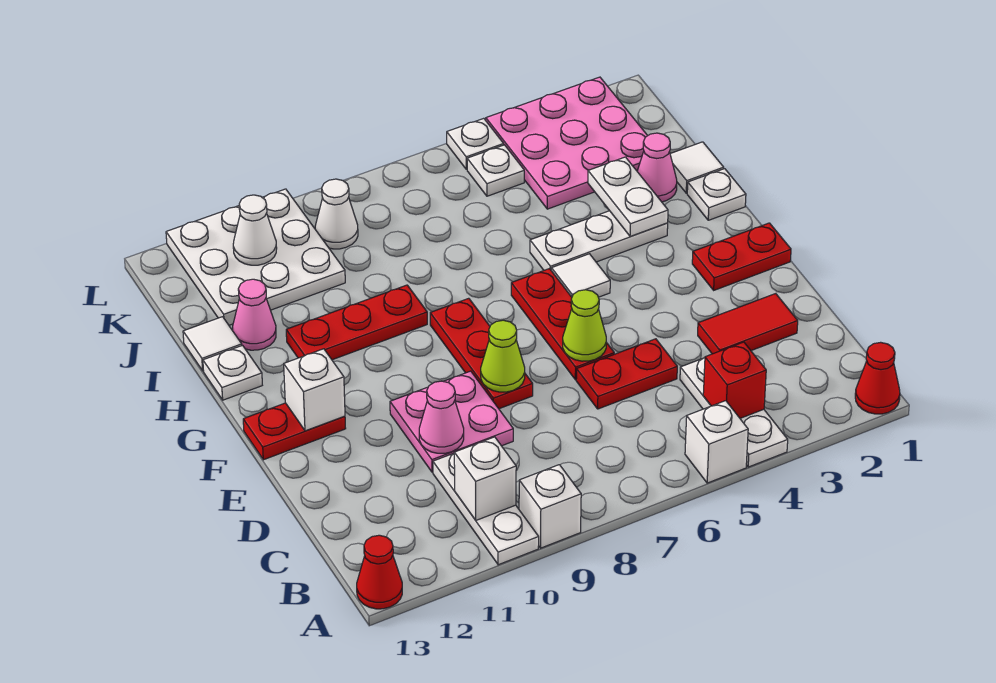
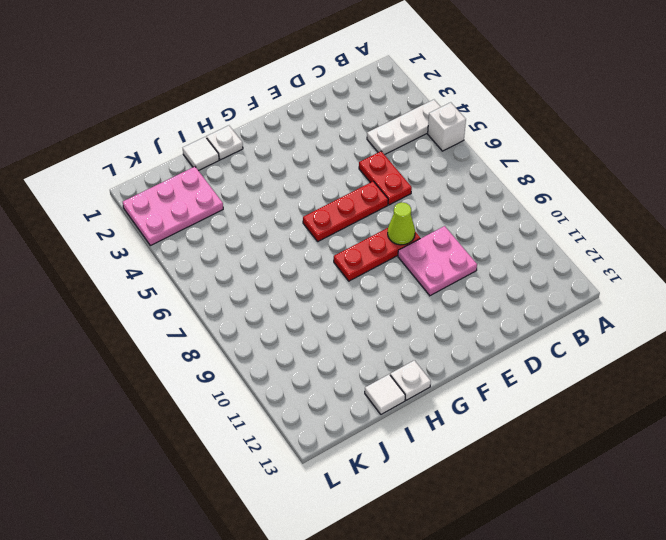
pink 2x3 plate [123,167,223,246] -> pink 3x3 plate [486,77,648,209]
none -> red 1x1 cone [855,342,900,414]
none -> white 1x1 brick [519,465,581,548]
none -> white 1x3 plate [433,453,539,565]
none -> red 1x1 cone [357,535,402,609]

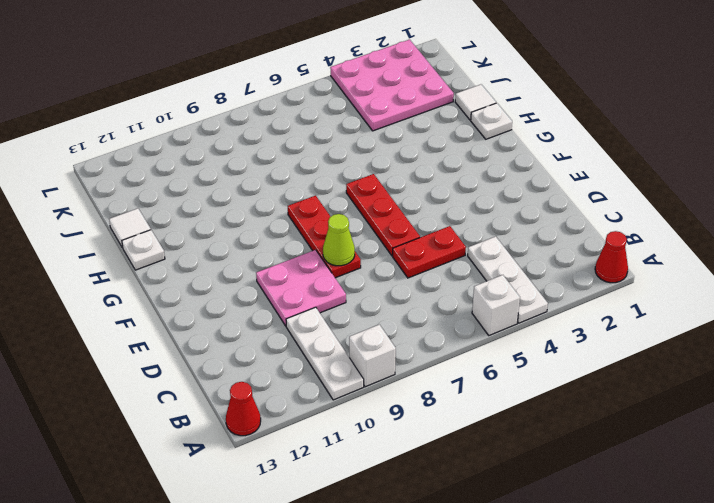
none -> red 1x2 tile [698,294,798,354]
none -> red 1x2 plate [692,223,791,290]
none -> red 1x2 plate [243,403,346,460]
none -> white 1x1 tile [551,254,610,297]

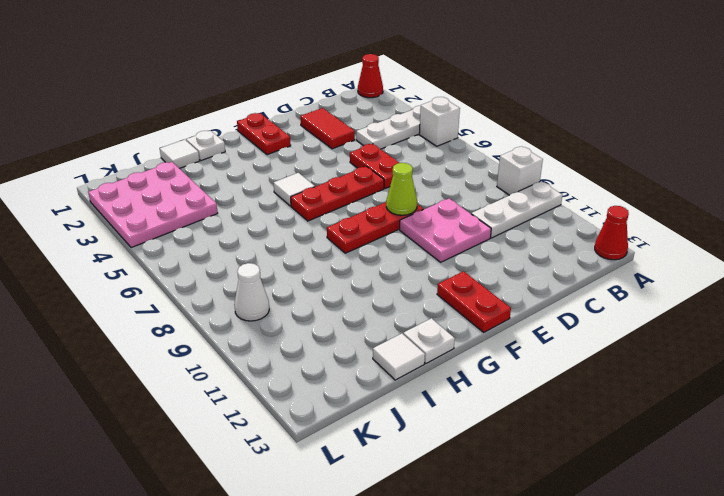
none -> white 1x3 plate [530,211,668,270]
none -> red 1x3 plate [286,285,427,360]
none -> pink 1x1 cone [637,133,677,202]
none -> pink 1x1 cone [233,279,276,350]

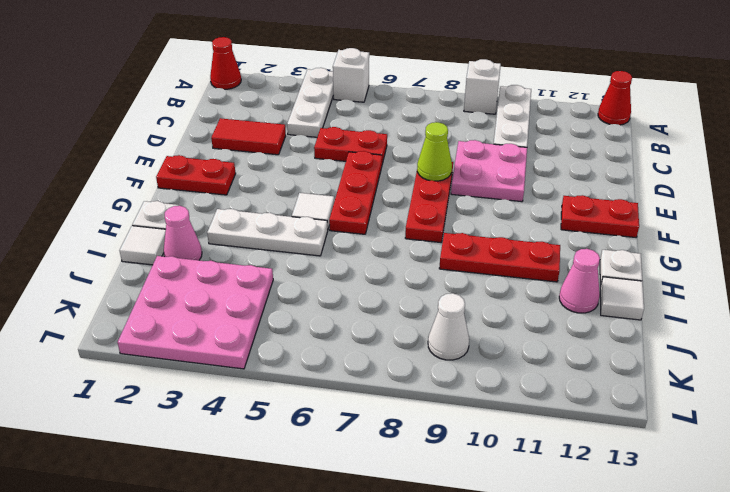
none -> white 3x3 plate [166,189,345,325]
none -> white 1x1 plate [467,145,524,196]
none -> white 1x1 plate [447,118,504,169]
none -> red 1x1 brick [703,342,766,418]

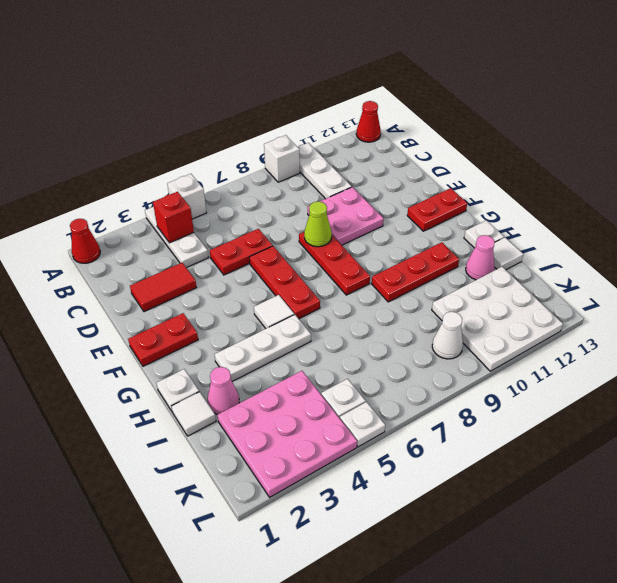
none -> white 1x1 brick [454,437,516,520]
none -> pink 1x1 cone [419,381,464,453]
none -> lime 1x1 cone [563,290,606,361]
none -> white 1x1 brick [284,349,345,431]

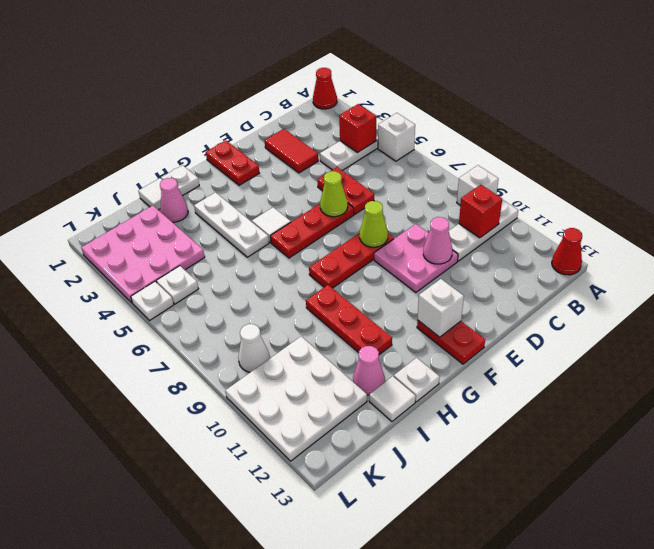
red 1x1 brick [459,185,502,238] -> white 1x1 brick [454,437,516,520]
none -> white 1x2 plate [588,157,668,236]
none -> white 1x1 cone [233,195,277,265]

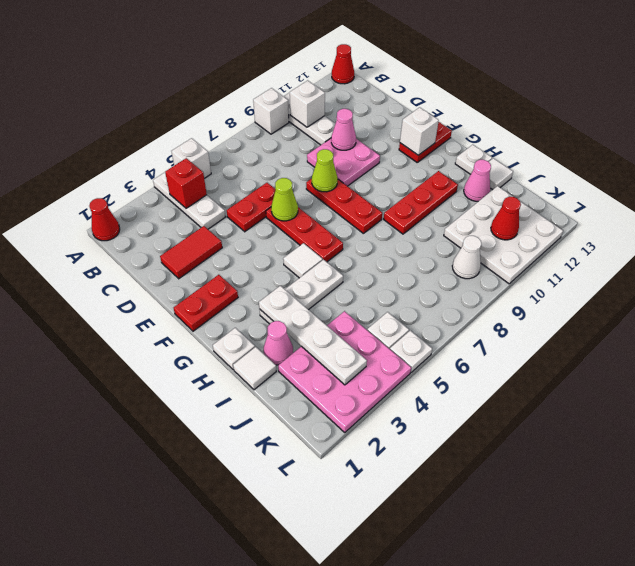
white 1x4 plate [259,286,367,385] -> white 1x2 plate [588,157,668,236]
red 1x1 cone [491,197,521,240] -> white 1x1 cone [233,195,277,265]

